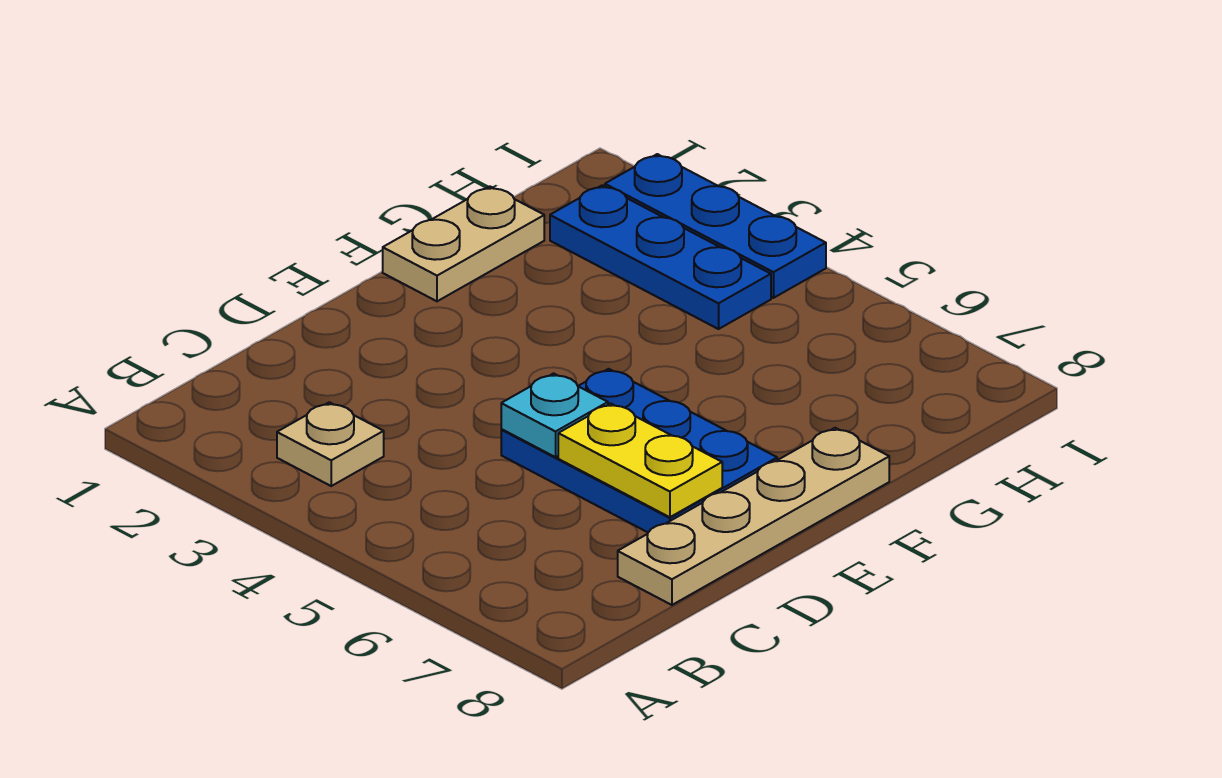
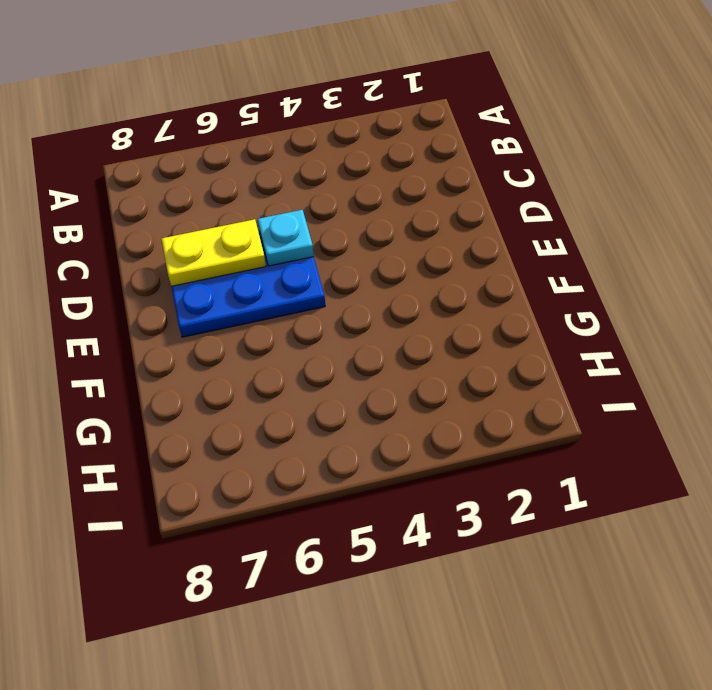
none -> tan 1x1 plate [277,402,384,486]
none -> tan 1x4 plate [618,428,889,605]

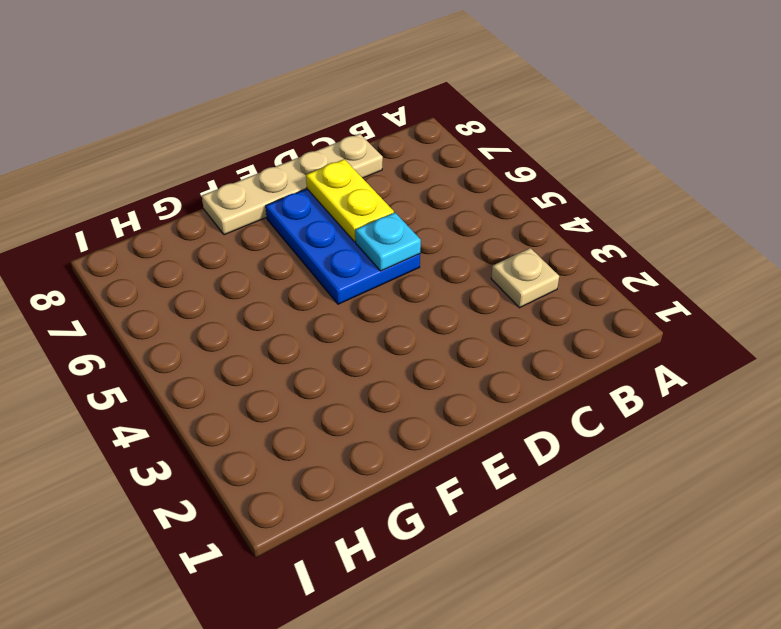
none -> tan 1x2 plate [383,187,544,301]
none -> blue 1x3 plate [550,185,771,329]

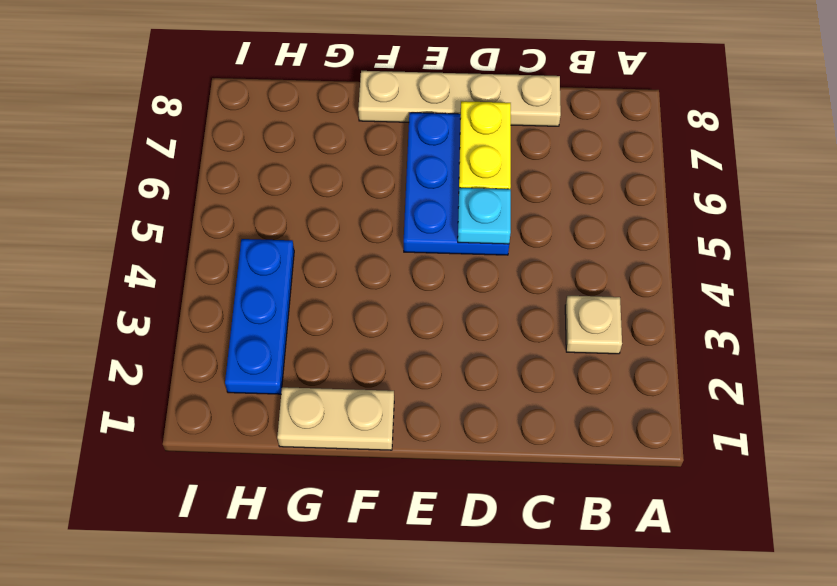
none -> blue 1x3 plate [605,154,826,298]

